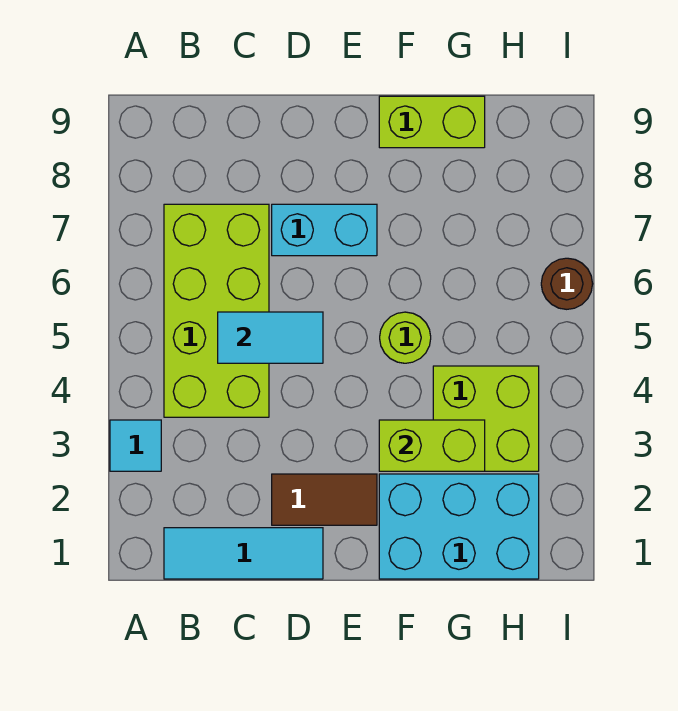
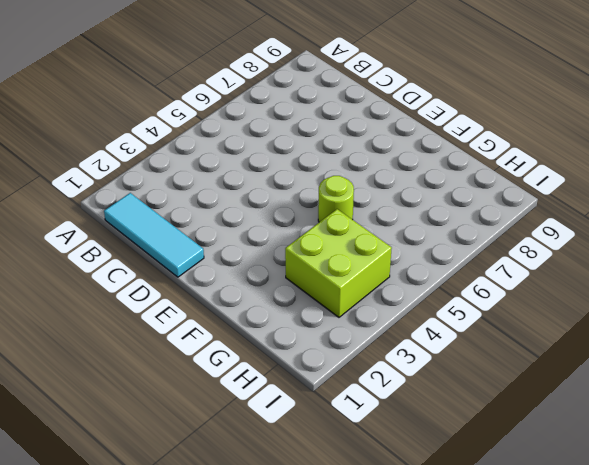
none -> cyan 1x1 tile [110,420,161,471]
none -> lime 2x4 brick [164,204,269,417]
none -> brown 1x2 tile [272,474,377,525]

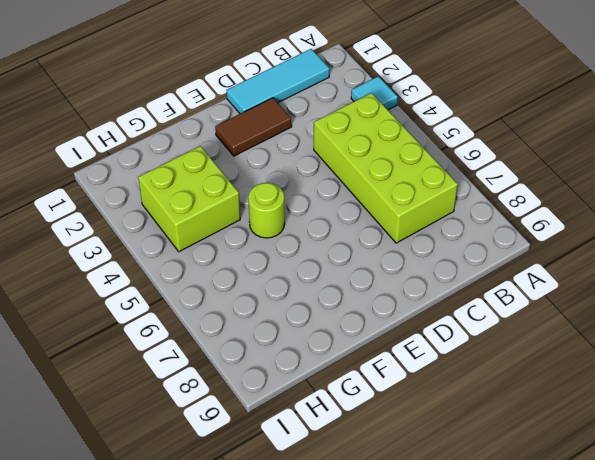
none -> cyan 1x2 brick [272,204,377,256]
none -> cyan 2x3 brick [379,474,539,579]
none -> lime 1x2 brick [379,96,485,148]

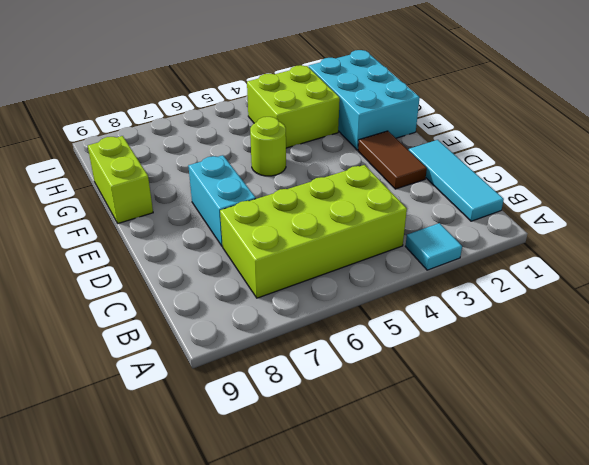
none -> brown 1x1 round brick [541,258,593,309]
none -> cyan 1x2 tile [218,312,323,363]
none -> lime 1x2 brick [379,420,485,471]

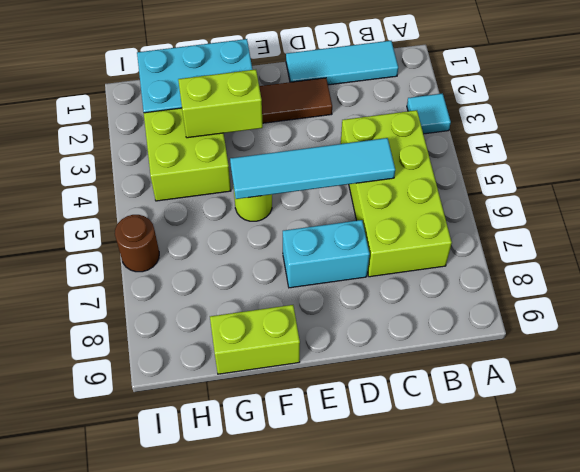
cyan 1x4 tile [230,138,395,199] -> cyan 1x2 tile [218,312,323,363]

